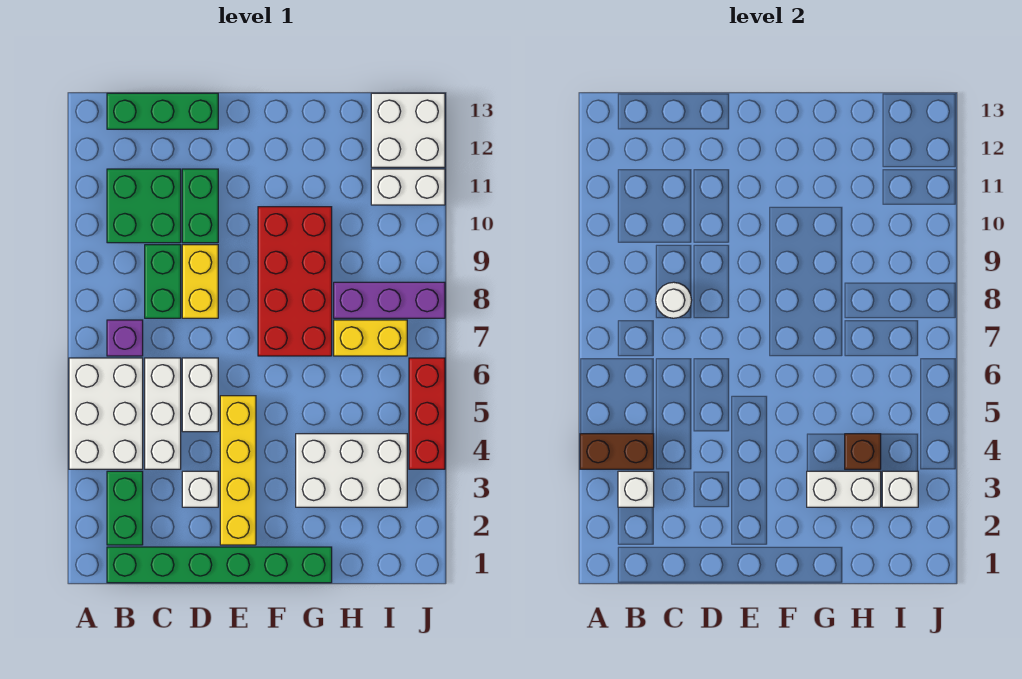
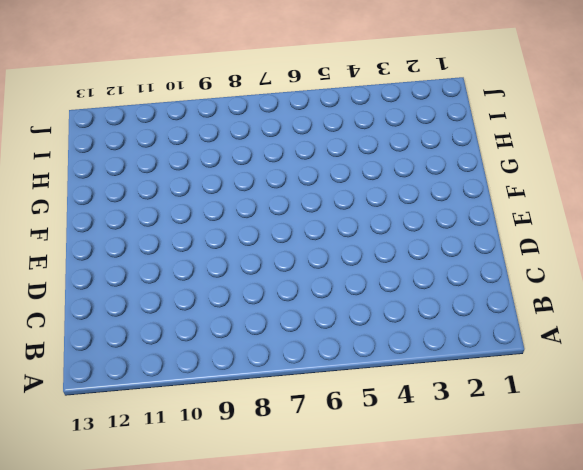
none -> white 2x3 brick [69,358,143,469]
none -> green 1x6 brick [107,547,332,583]
none -> green 1x2 brick [107,471,143,545]

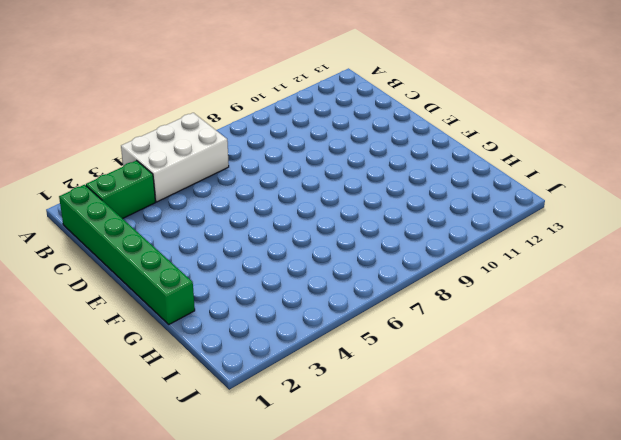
none -> purple 1x1 brick [107,320,143,356]
none -> green 2x2 brick [107,169,181,243]
none -> green 1x3 brick [107,93,218,129]

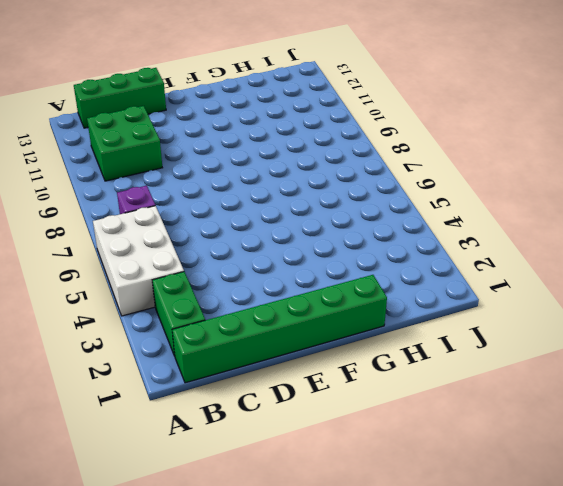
none -> white 1x3 brick [145,358,181,469]
none -> green 1x2 brick [145,245,181,318]
none -> white 1x1 brick [182,471,218,507]

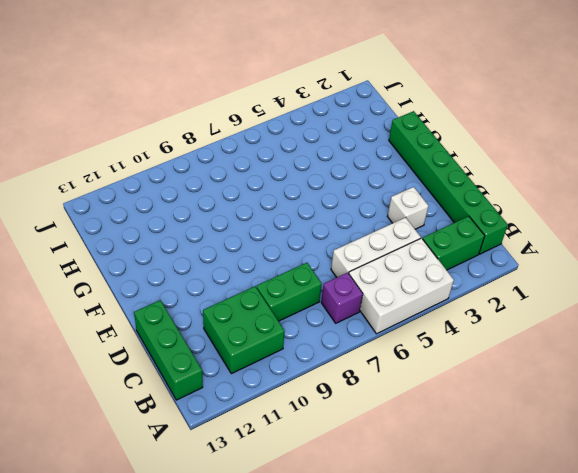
none -> white 1x2 brick [182,358,218,432]
none -> yellow 1x2 brick [182,245,218,318]
none -> green 1x2 brick [182,169,218,243]

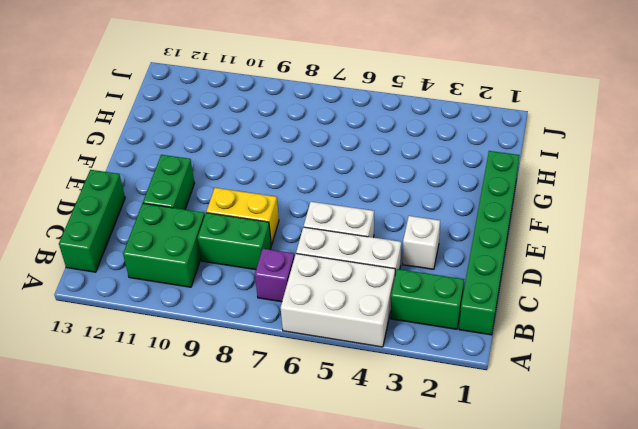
green 1x2 brick [143,155,195,210] -> green 1x2 brick turned to [182,169,218,243]
none -> yellow 1x4 brick [220,396,256,545]
none -> red 2x4 brick [258,207,332,356]
none -> white 2x3 brick [296,434,407,507]

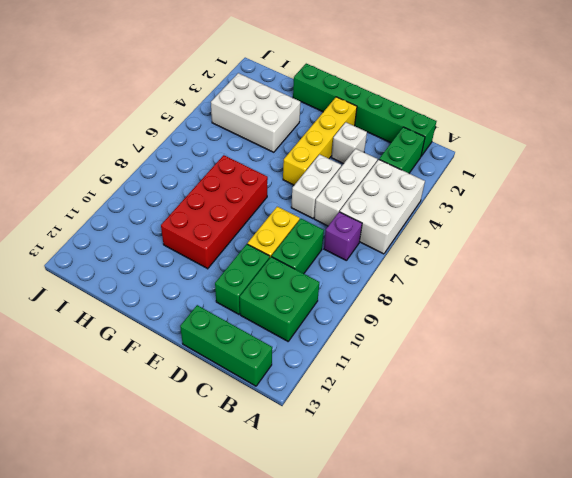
none -> yellow 1x2 brick [334,320,407,356]
none -> purple 1x3 brick [334,282,445,318]
none -> white 1x2 brick [371,169,445,205]

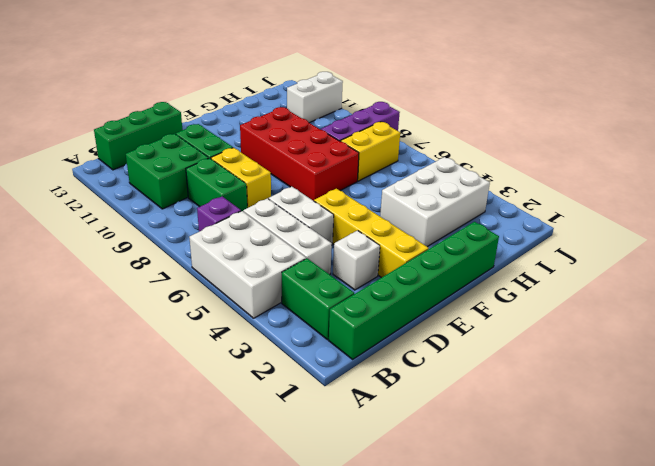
none -> white 2x2 brick [371,93,445,167]
none -> red 1x3 brick [409,358,445,469]
none -> brown 1x2 brick [580,434,654,469]

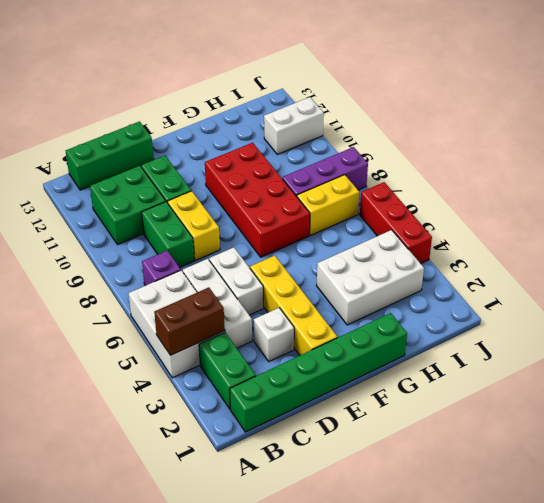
none -> white 2x2 brick [371,93,445,167]
none -> white 1x1 brick [618,471,654,507]
none -> white 1x1 round brick [656,282,692,318]

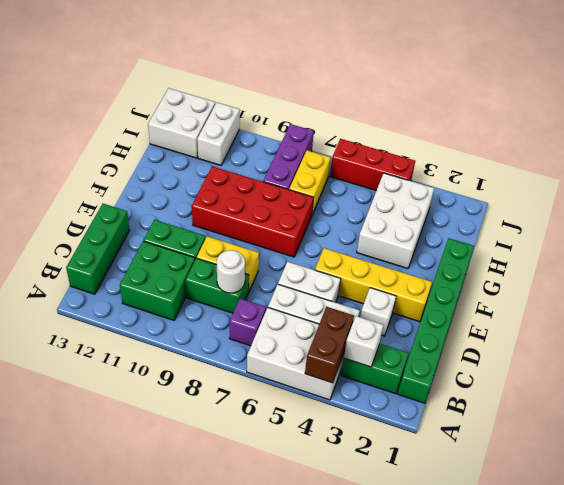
none -> white 1x2 brick [807,471,881,507]
none -> brown 1x1 brick [845,434,881,469]
none -> white 1x1 brick [882,471,918,507]

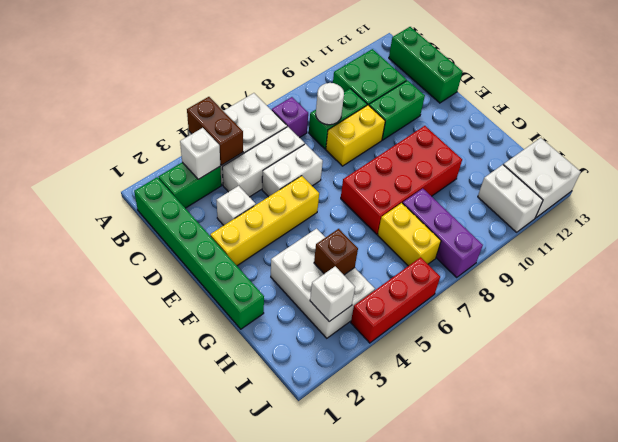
none -> white 1x2 brick [807,471,881,507]

